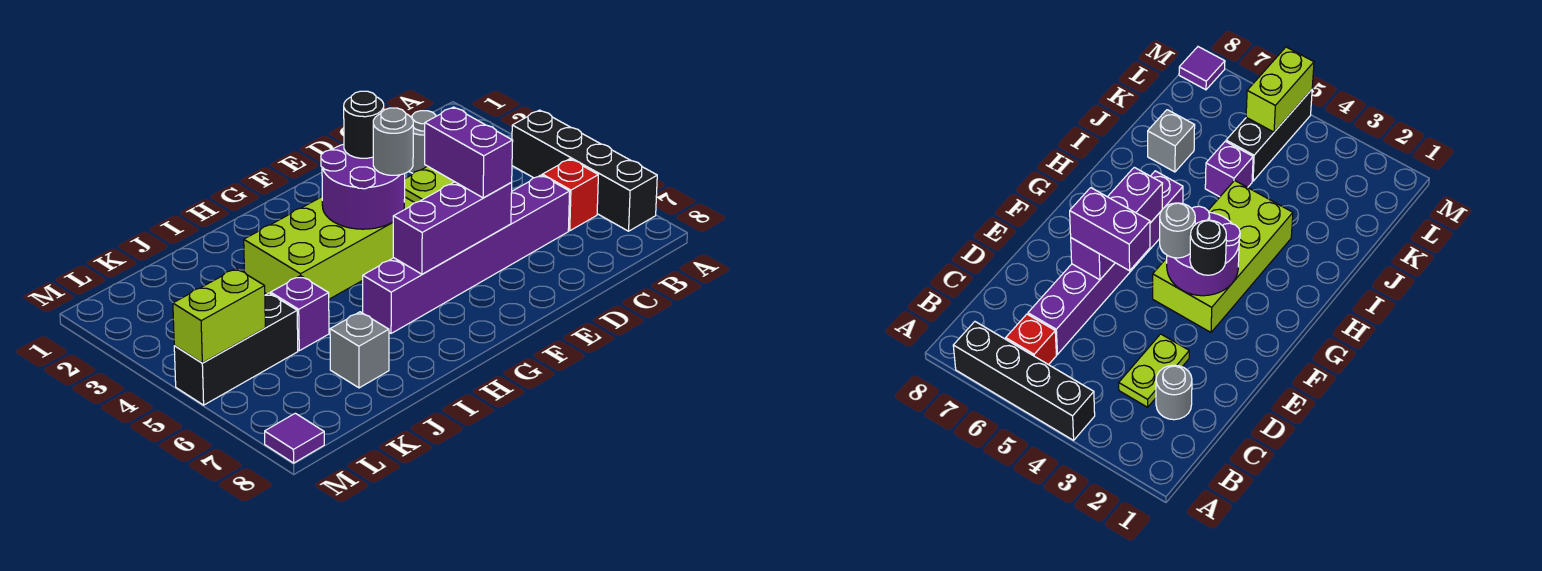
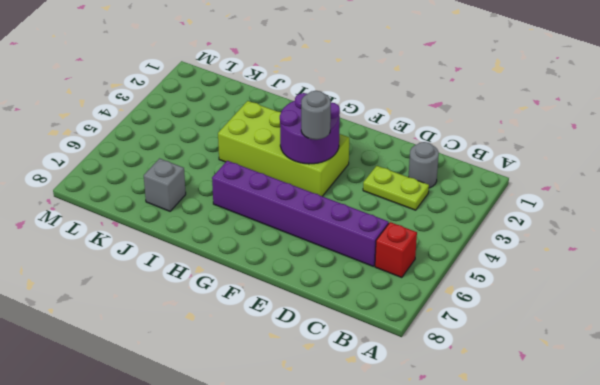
none -> black 1x4 brick [512,110,657,231]
none -> purple 1x1 brick [271,276,329,351]
none -> black 1x3 brick [174,293,298,405]

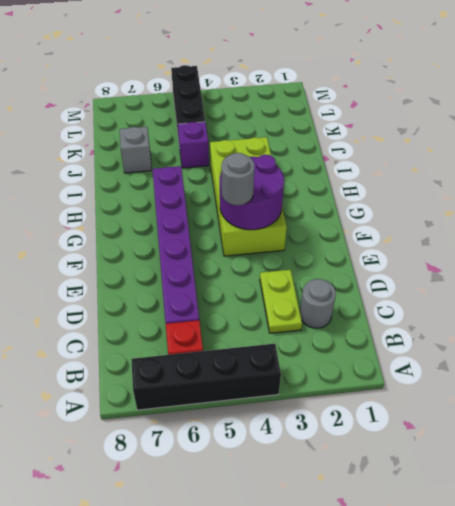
none -> purple 1x1 tile [265,413,324,463]
none -> purple 1x3 brick [393,182,512,274]
none -> lime 1x2 brick [173,268,265,363]

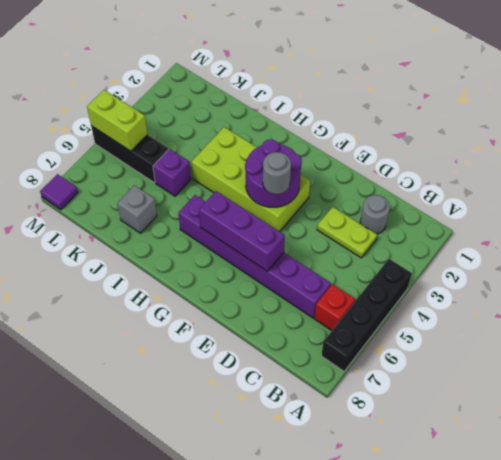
none -> purple 1x2 brick [425,107,513,198]
none -> black 1x1 round brick [344,91,384,158]

